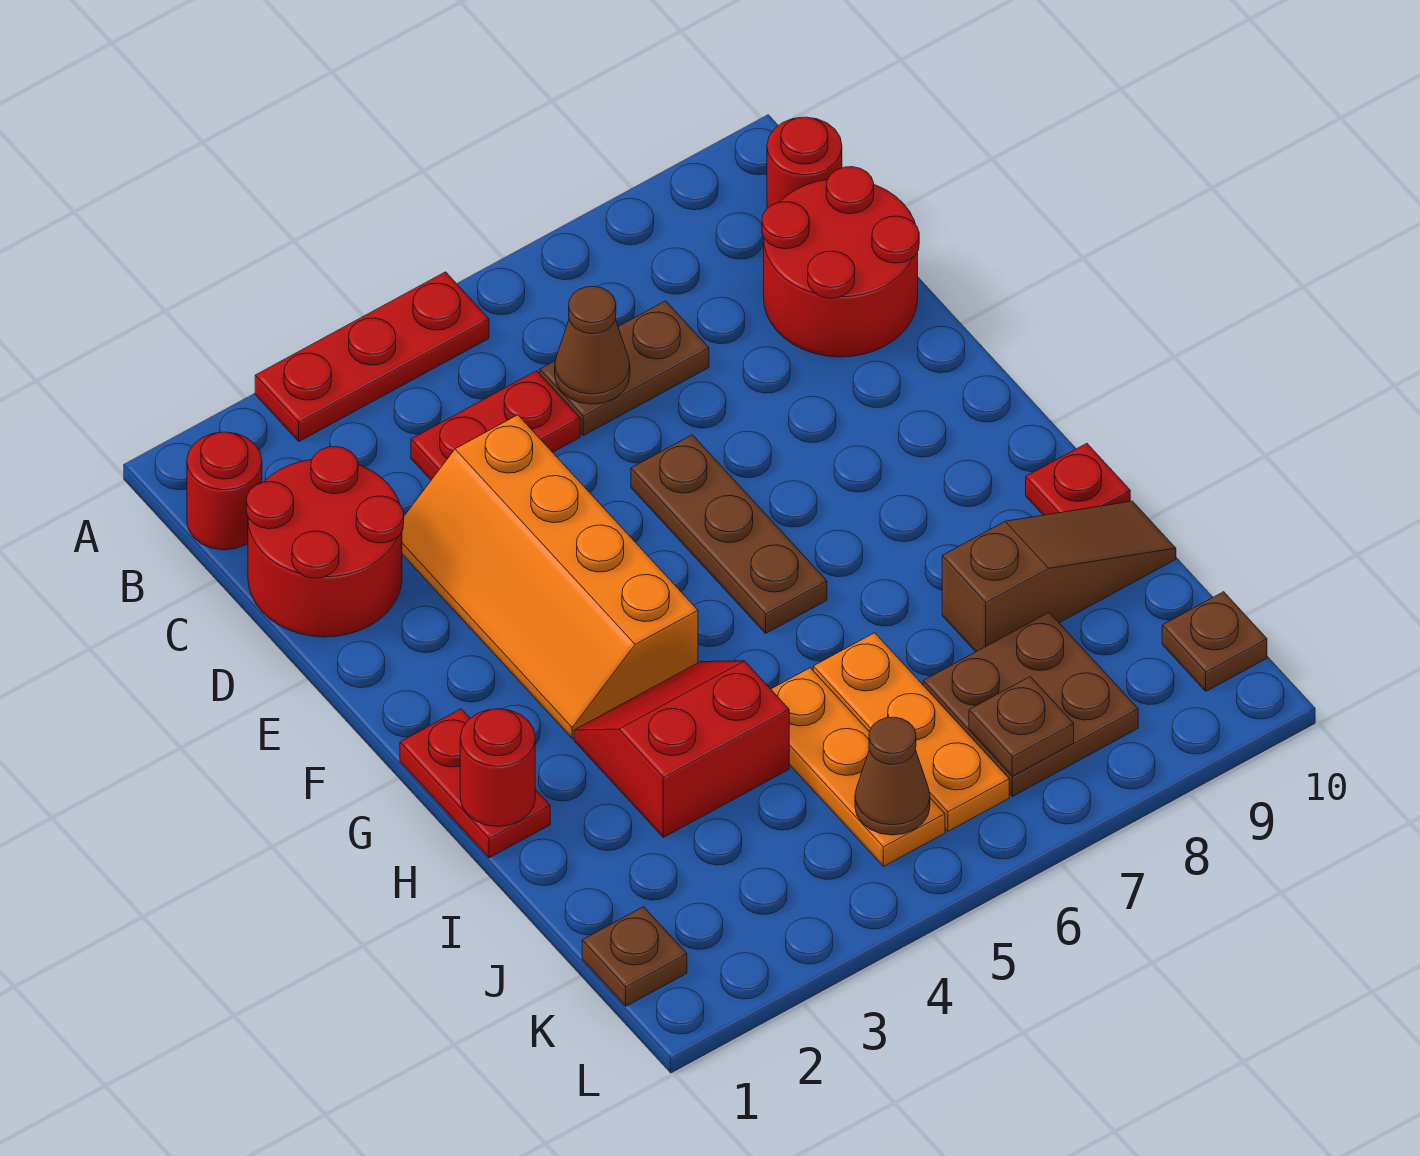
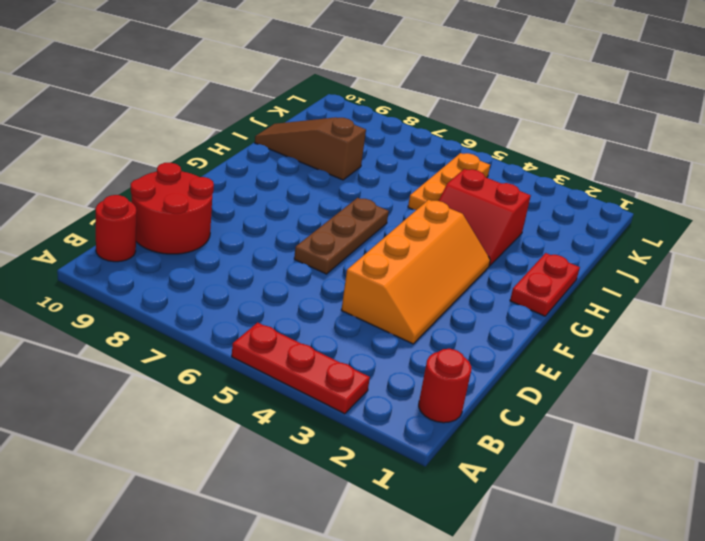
none -> red 2x2 round brick [246,447,404,637]
none -> red 1x2 plate [411,371,580,480]
none -> brown 1x2 plate [540,301,709,436]

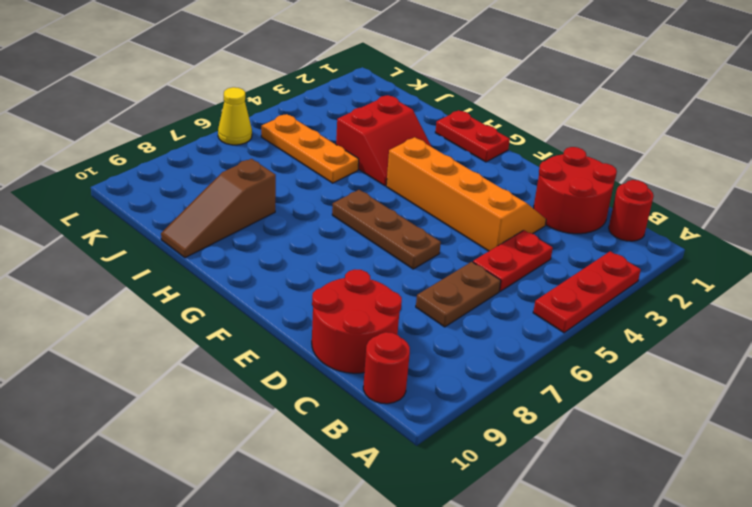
yellow 1x1 cone [218,87,252,145] -> none
none -> red 1x1 plate [1026,443,1130,515]
none -> orange 1x3 plate [813,633,1009,831]
none -> brown 2x2 plate [923,612,1138,796]

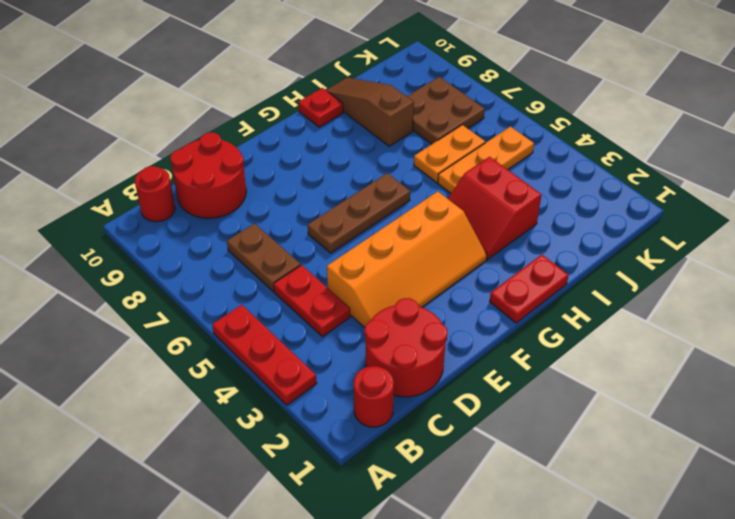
orange 1x2 plate [414,125,485,182] -> orange 1x3 plate [813,633,1009,831]
none -> brown 1x1 plate [582,907,687,1006]
none -> brown 1x1 plate [1162,592,1267,691]
none -> brown 1x1 cone [555,286,630,404]

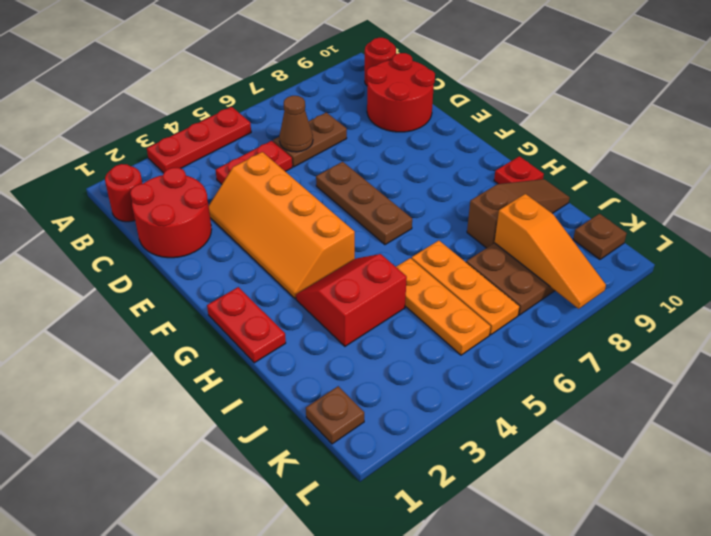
orange 1x3 slope [495,194,606,309] -> none
none -> red 1x1 round brick [460,709,535,827]
none -> brown 1x1 cone [855,717,930,835]
none -> brown 1x1 plate [969,677,1074,776]

